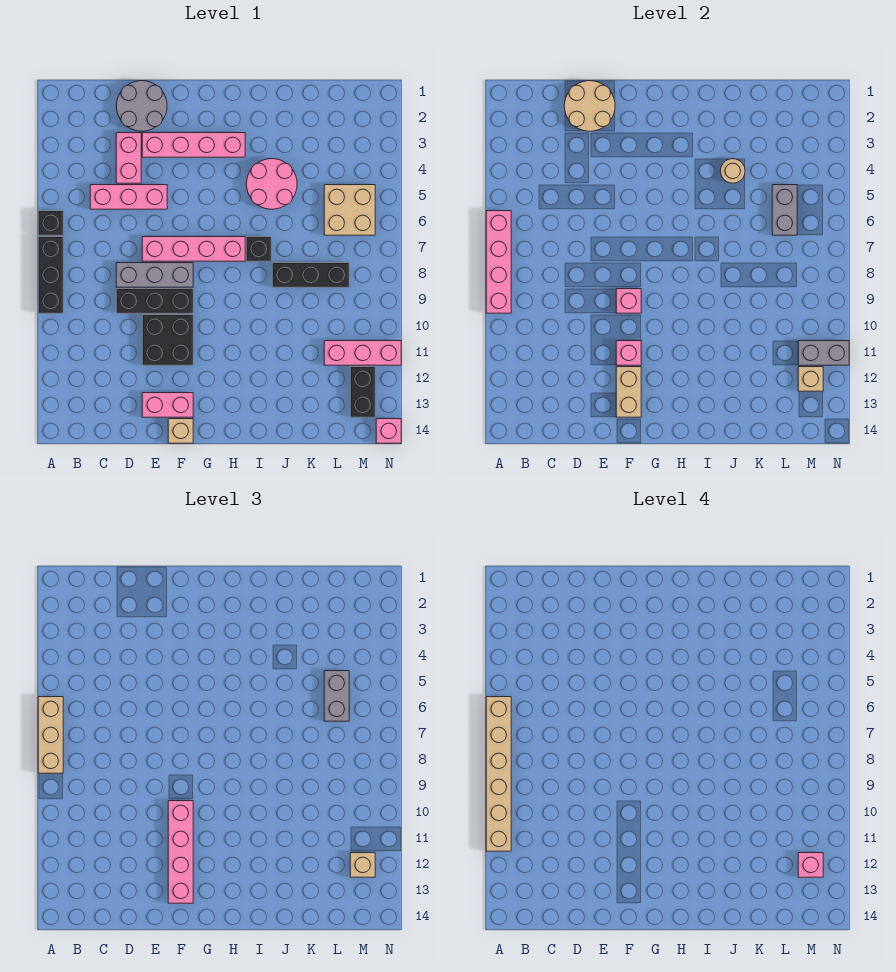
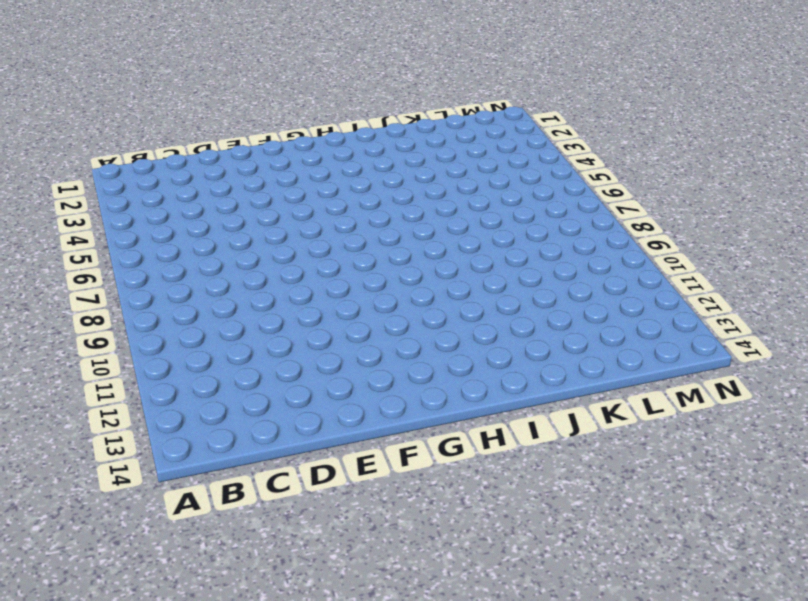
none -> black 1x1 brick [38,211,63,235]
none -> black 1x3 brick [38,237,63,313]
none -> pink 1x3 brick [90,185,167,209]
none -> grey 2x2 round brick [116,81,167,131]

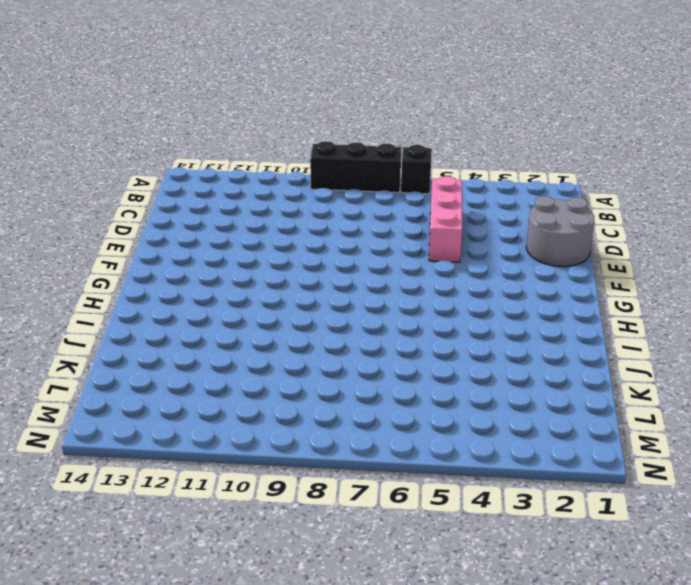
none -> pink 1x2 brick [116,133,141,183]
none -> grey 1x3 brick [116,263,193,287]
none -> black 1x3 brick [116,289,193,313]
none -> pink 1x4 brick [142,133,245,157]

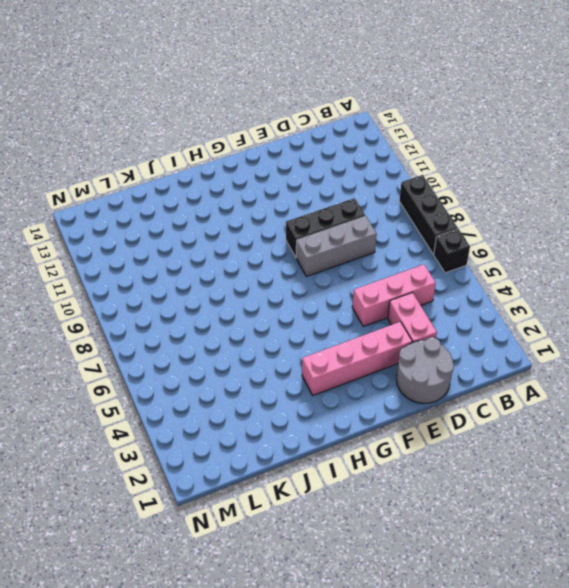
none -> pink 1x4 brick [142,237,245,261]
none -> black 2x2 brick [142,315,193,365]
none -> pink 1x2 brick [142,393,193,417]
none -> tan 1x1 brick [168,419,193,443]

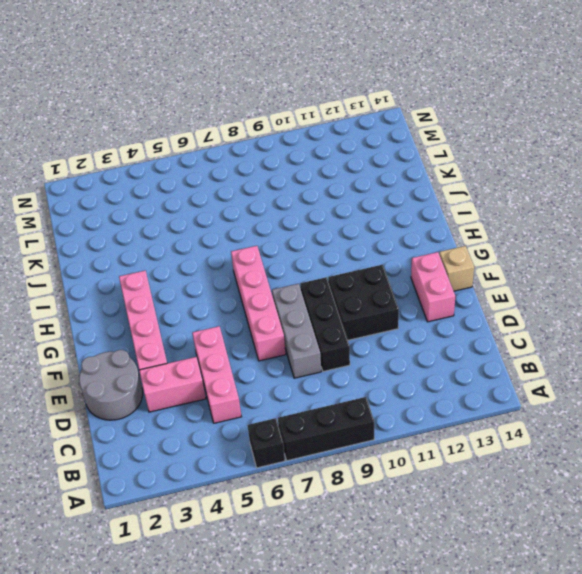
none -> pink 2x2 round brick [246,159,297,209]
none -> black 1x1 brick [246,237,271,261]
none -> black 1x3 brick [272,263,349,287]
none -> tan 2x2 brick [324,185,375,235]

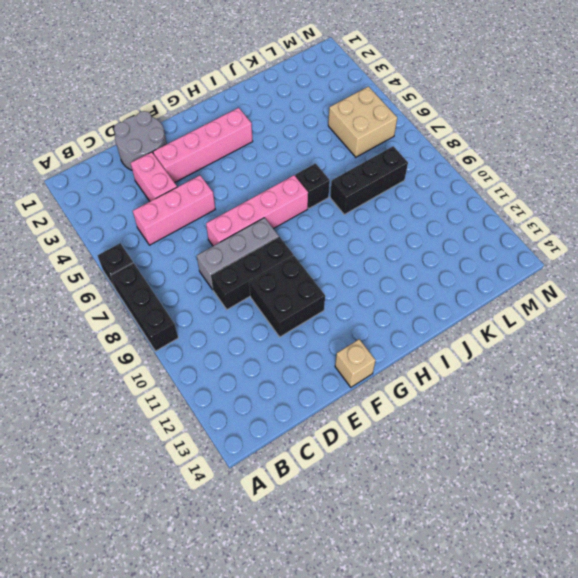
none -> pink 1x2 brick [142,393,193,417]
none -> pink 2x2 round brick [246,159,297,209]
none -> pink 1x3 brick [324,341,401,365]
none -> black 1x2 brick [350,367,375,417]

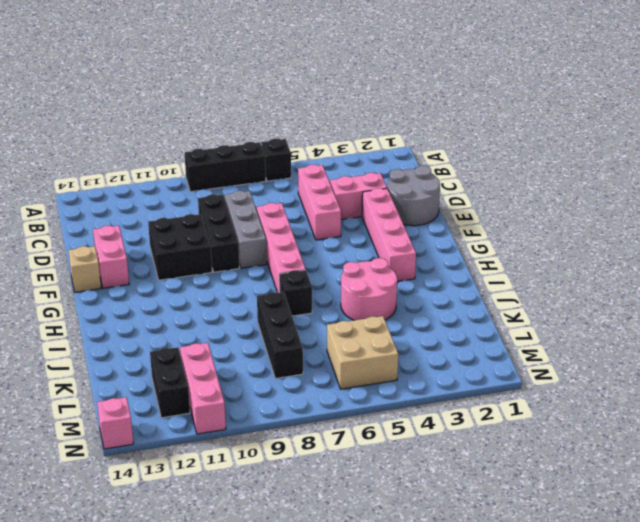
black 1x2 brick [150,347,190,418] -> black 1x2 brick turned to [350,367,375,417]
none -> pink 1x4 brick [486,211,511,313]
none -> tan 2x2 round brick [564,81,615,131]
none -> pink 1x1 brick [616,289,641,313]
none -> pink 1x1 brick [616,341,641,365]

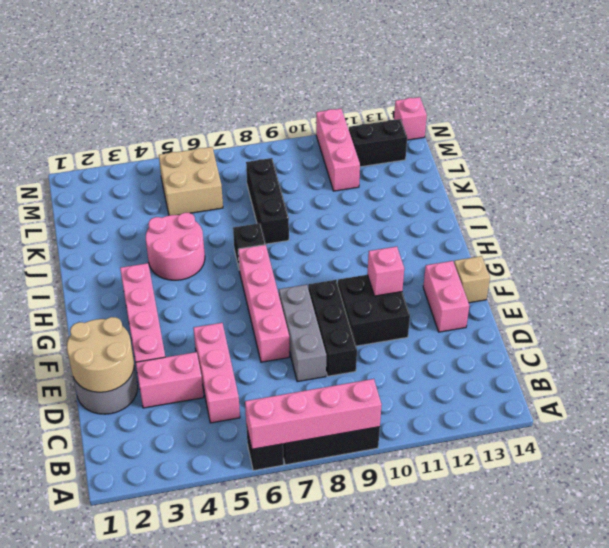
none -> pink 1x1 brick [616,289,641,313]
none -> tan 1x2 brick [616,367,641,417]
none -> tan 1x1 round brick [721,159,745,183]
none -> grey 1x2 brick [772,185,797,235]

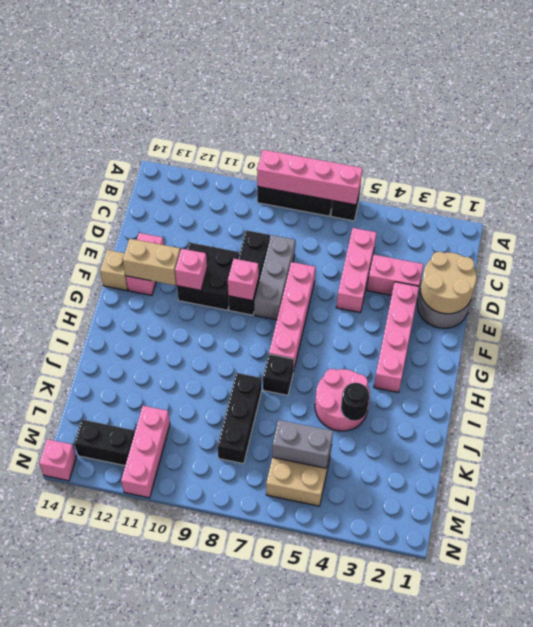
black 1x1 round brick [341,383,369,421] -> tan 1x1 round brick [721,159,745,183]
none -> grey 1x2 brick [798,341,849,365]
none -> tan 1x1 brick [798,367,823,391]
none -> tan 1x3 brick [38,697,63,773]
none -> pink 1x4 brick [168,801,193,903]

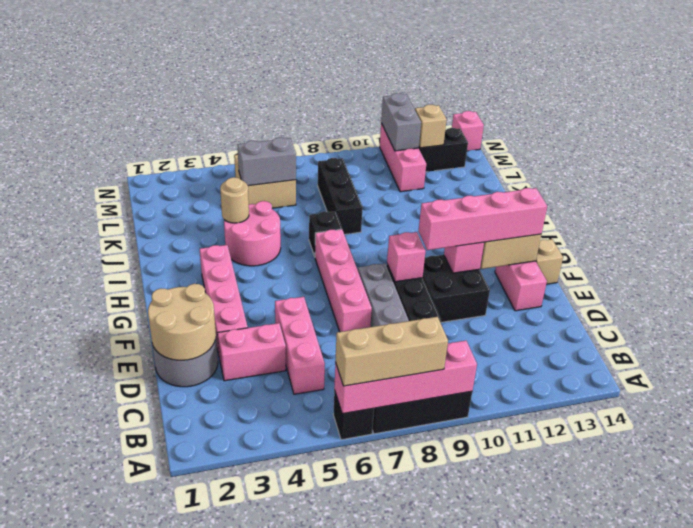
none -> grey 1x2 brick [324,671,349,721]
none -> tan 1x1 brick [350,853,375,877]
none -> tan 1x6 brick [486,697,511,851]
none -> pink 1x1 brick [798,853,823,877]

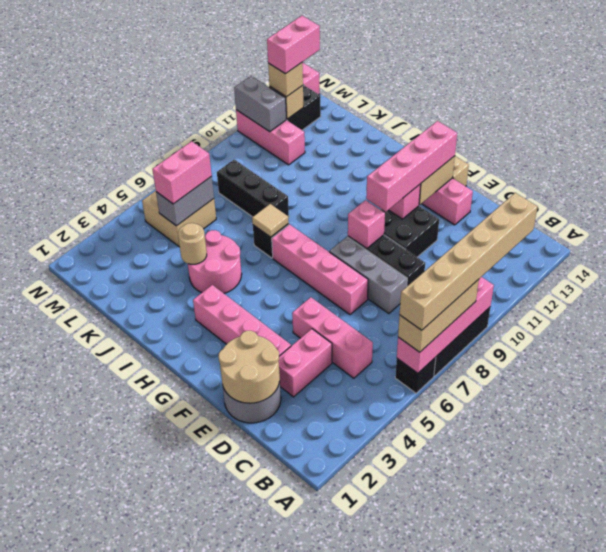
tan 1x1 tile [252,204,289,237] -> none
pink 1x2 brick [152,141,212,204] -> grey 1x2 brick [324,671,349,721]
pink 1x2 brick [267,16,320,74] -> pink 1x1 brick [798,853,823,877]

